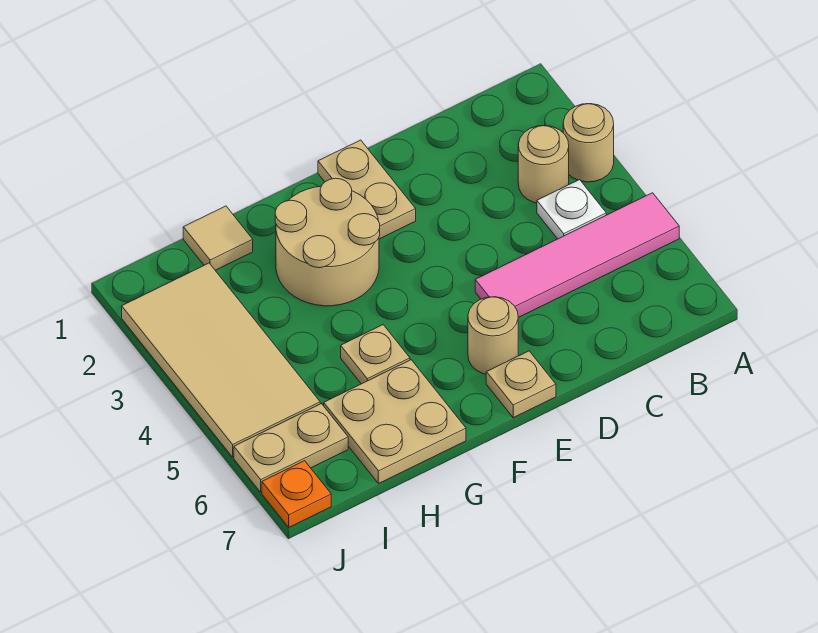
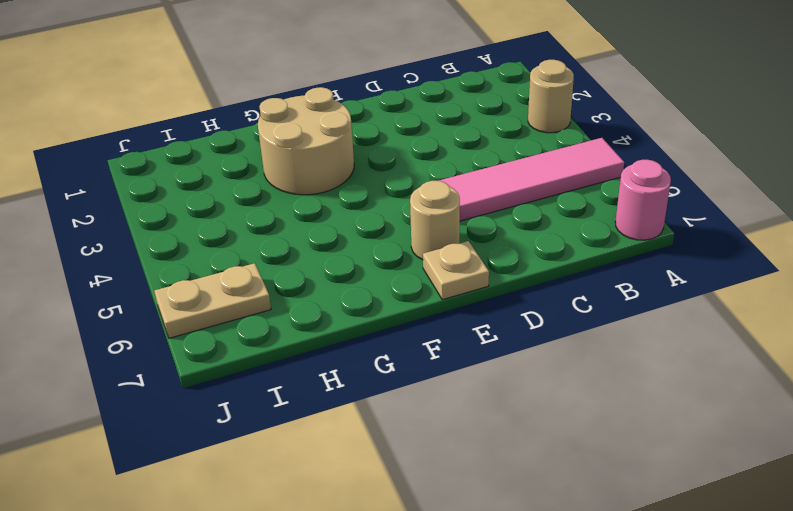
pink 1x1 round brick [615,160,671,240] -> none
none -> tan 1x1 round brick [518,125,569,203]
none -> white 1x1 plate [537,180,606,239]
none -> tan 1x2 plate [318,140,416,239]

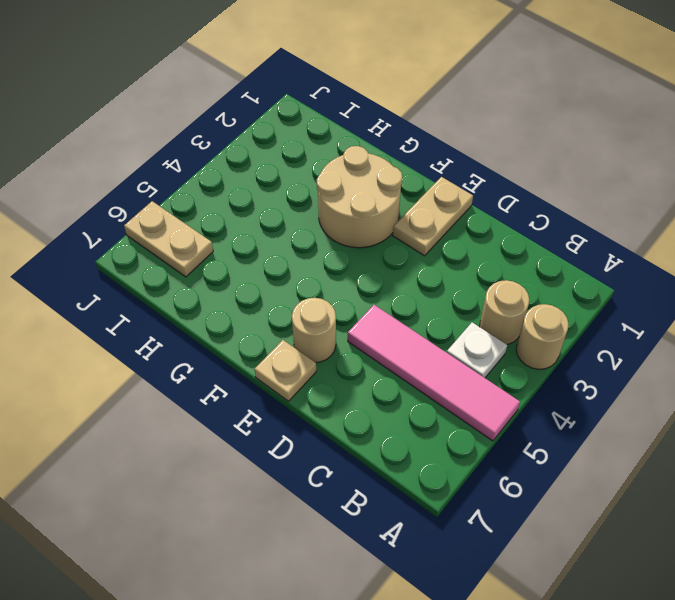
none -> tan 1x1 plate [341,325,410,384]
none -> tan 2x2 plate [324,360,466,484]
none -> tan 1x1 tile [183,206,253,270]

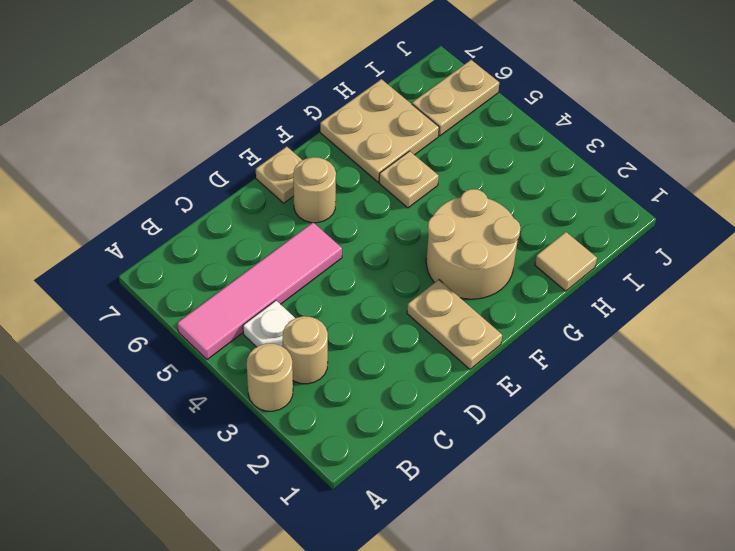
none -> tan 2x4 tile [122,263,320,457]
none -> orange 1x1 plate [262,461,331,527]

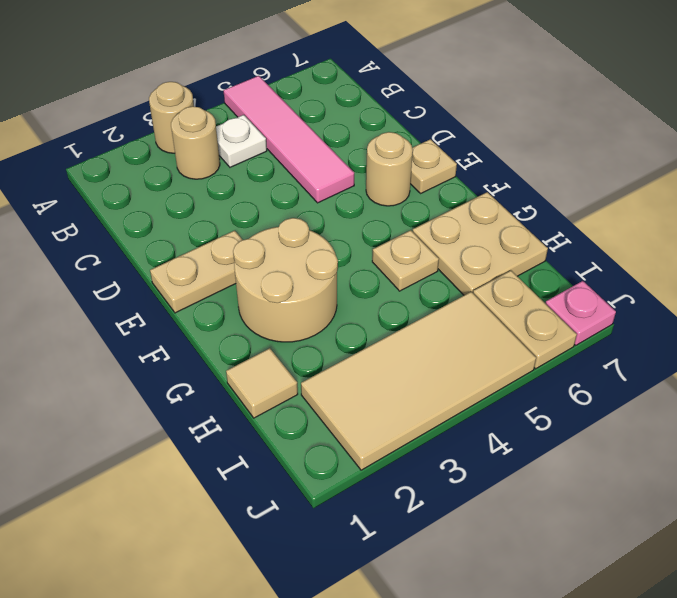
pink 1x1 plate [545,281,616,345] -> orange 1x1 plate [262,461,331,527]

